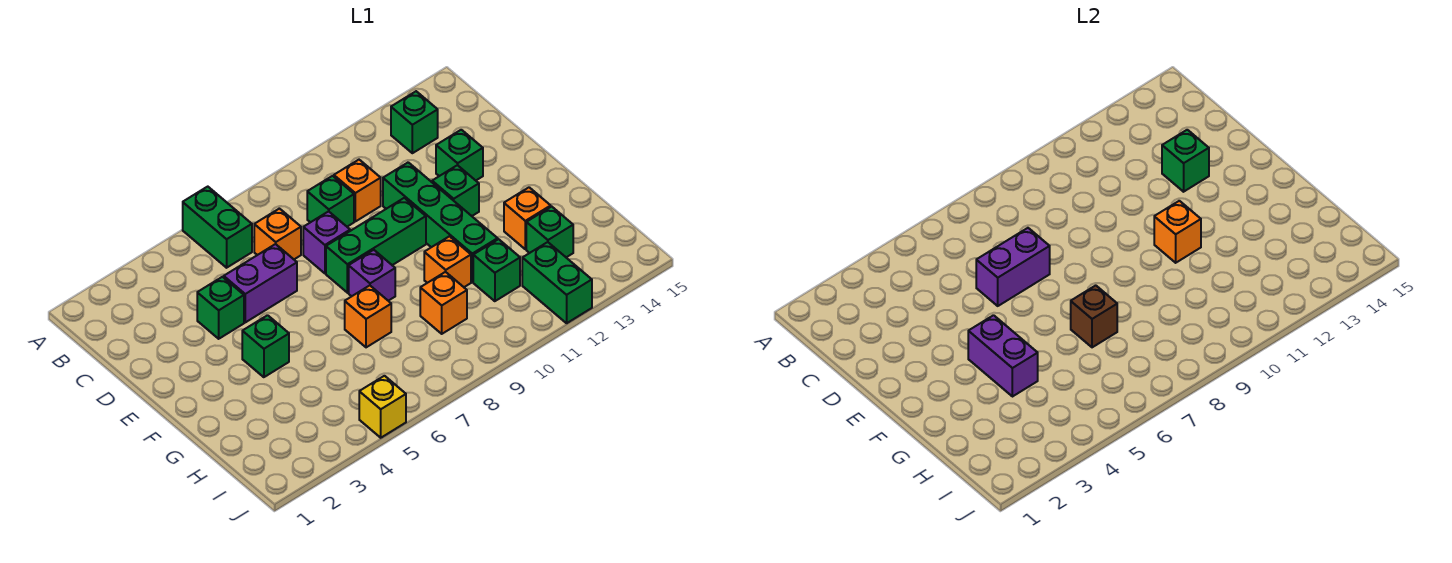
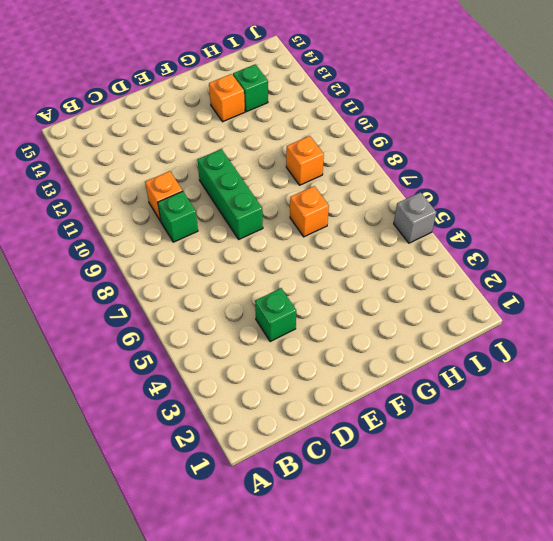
grey 1x1 brick [394,192,436,243] -> yellow 1x1 brick [359,376,406,438]
none -> green 1x2 brick [183,187,252,268]
none -> green 1x1 brick [391,91,438,153]
none -> orange 1x1 brick [254,209,301,259]

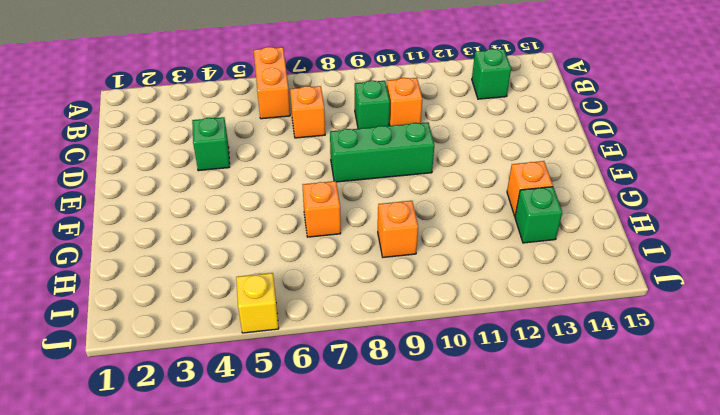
orange 1x2 brick [254,47,290,119] -> green 1x2 brick [183,187,252,268]
none -> purple 1x2 brick [224,244,297,322]
none -> purple 1x1 brick [303,211,350,273]
none -> green 1x4 brick [383,162,498,282]

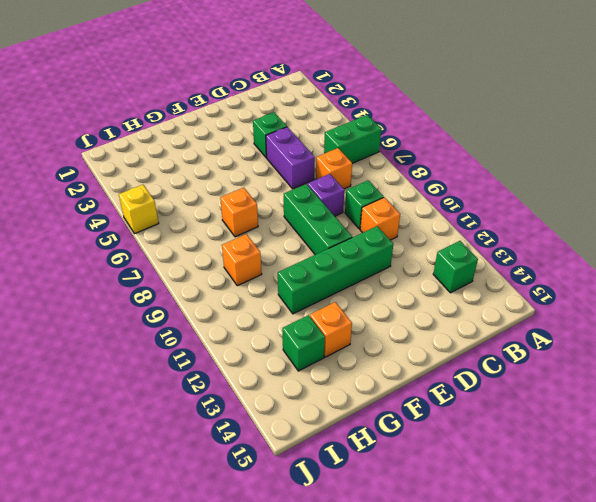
none -> green 1x1 brick [436,130,483,180]
none -> green 1x1 brick [432,165,479,216]
none -> green 1x1 brick [242,315,289,377]

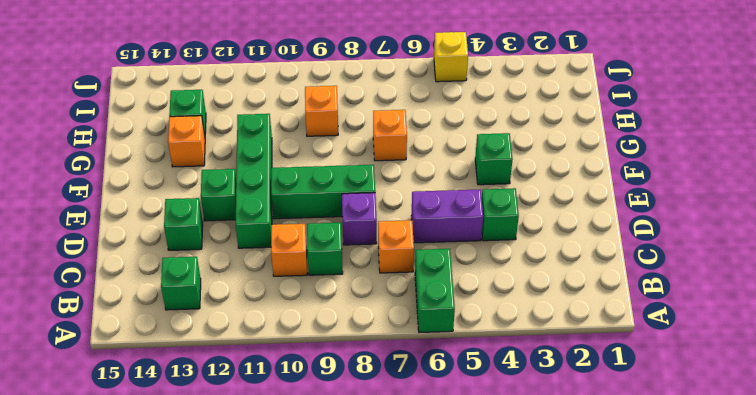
none -> purple 1x1 brick [349,250,395,301]
none -> orange 1x1 brick [424,236,471,287]
none -> green 1x1 brick [473,239,520,301]

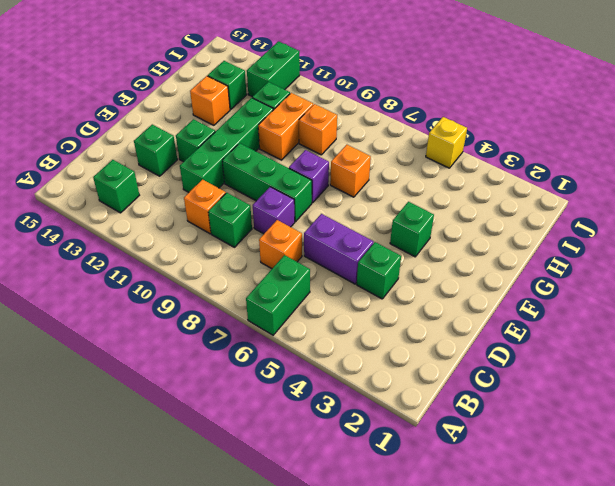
orange 1x2 brick [258,93,313,160] -> orange 1x1 brick [424,236,471,287]
none -> purple 1x2 brick [976,228,1050,306]
none -> green 1x1 brick [1162,130,1209,192]
none -> purple 1x2 brick [968,315,1038,397]

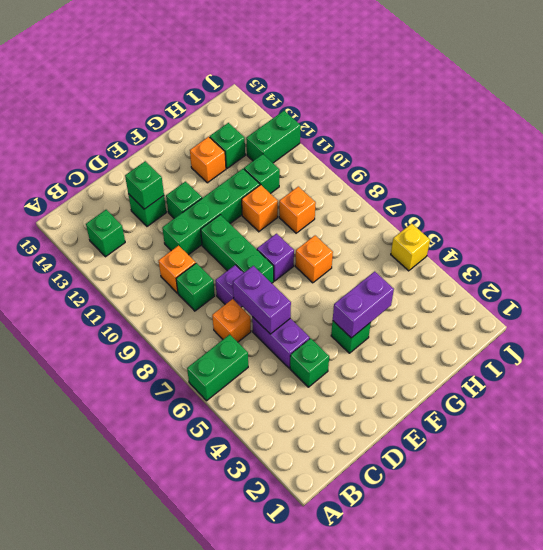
none -> orange 1x1 brick [1154,201,1201,263]
none -> brown 1x1 brick [1071,285,1117,347]

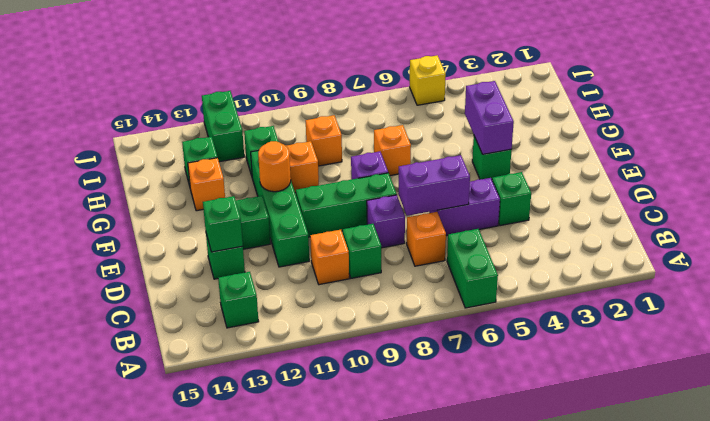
orange 1x1 round brick [258,141,291,192] -> orange 1x1 brick [1154,201,1201,263]
none -> brown 1x1 brick [1071,285,1117,347]

